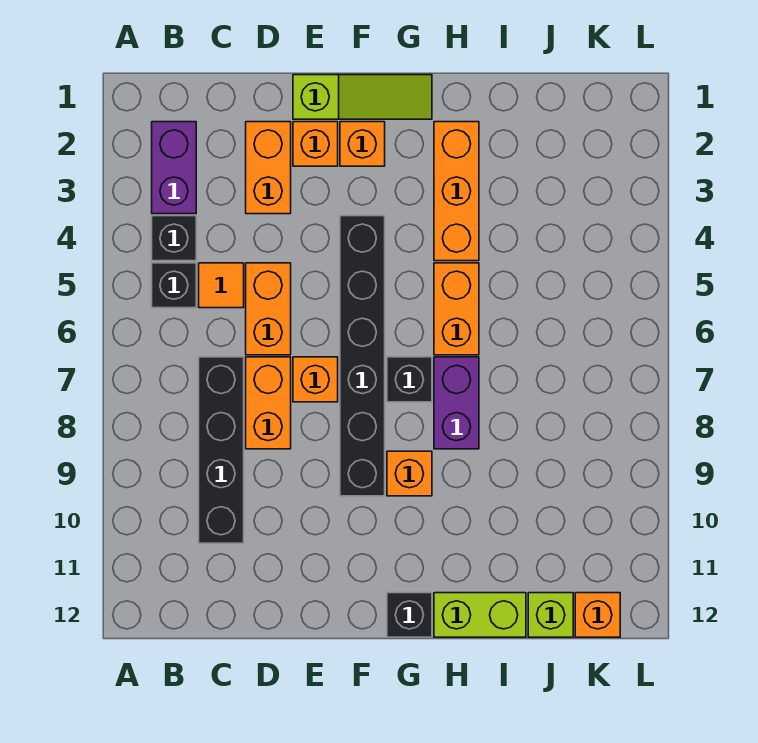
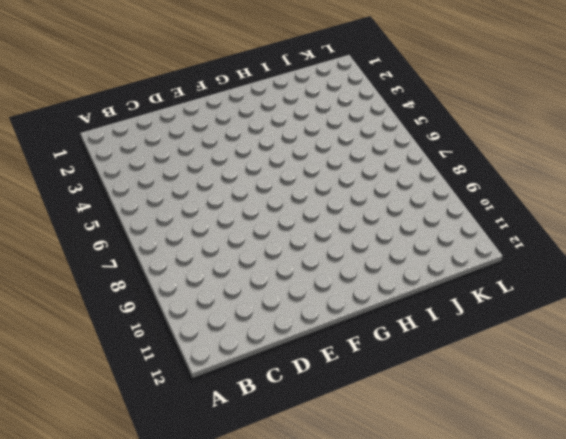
none -> purple 1x2 brick [152,122,196,214]
none -> black 1x1 brick [152,216,196,261]
none -> black 1x1 brick [152,263,196,308]

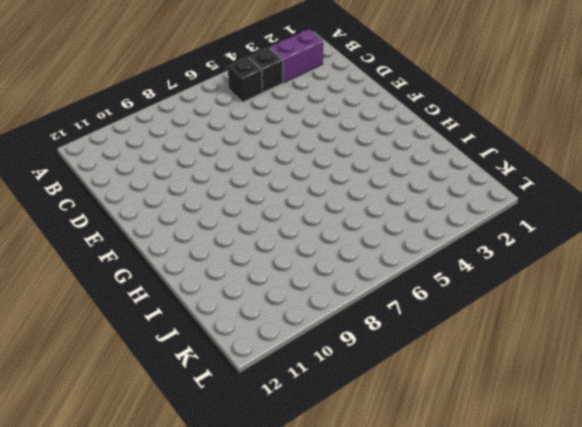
none -> orange 1x1 tile [199,263,244,308]
none -> black 1x4 brick [199,357,244,543]
none -> orange 1x2 brick [246,122,291,214]

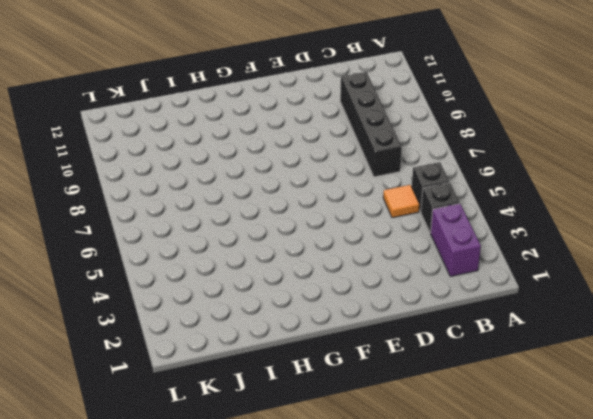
none -> orange 1x2 brick [246,122,291,214]
none -> orange 1x2 brick [246,263,291,355]
none -> orange 1x2 brick [246,357,291,449]

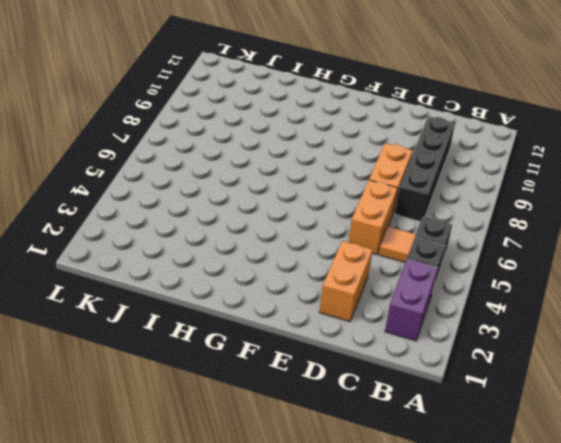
none -> lime 1x3 slope [293,75,432,119]
none -> orange 1x1 brick [293,122,338,166]
none -> orange 1x1 brick [293,357,338,402]

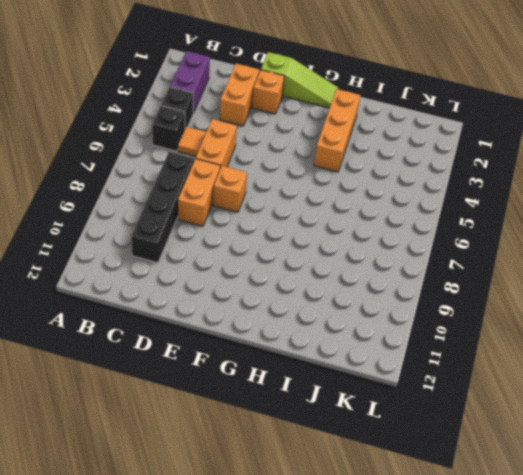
none -> orange 1x1 brick [340,122,385,166]
none -> black 1x6 brick [340,216,385,496]
none -> black 1x1 brick [387,357,432,402]

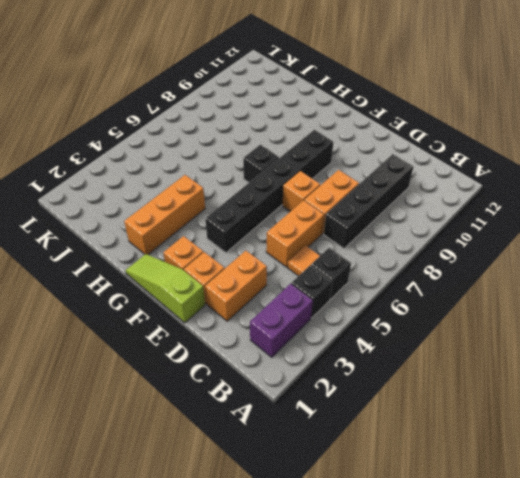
none -> orange 1x1 brick [387,451,432,496]
none -> black 1x1 brick [387,593,432,637]
none -> orange 1x2 brick [434,263,479,355]

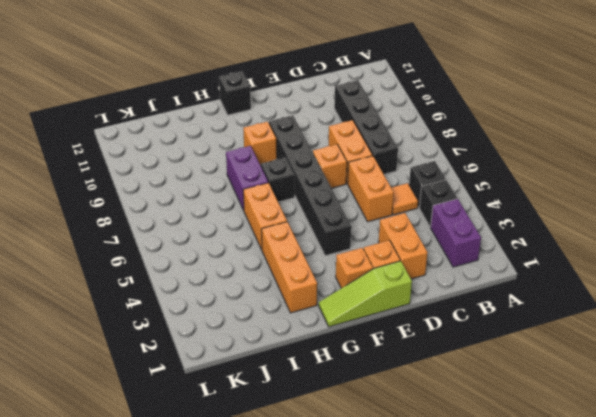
none -> lime 1x2 brick [434,593,526,637]
none -> lime 1x1 brick [528,593,573,637]
none -> orange 1x1 brick [575,593,620,637]

